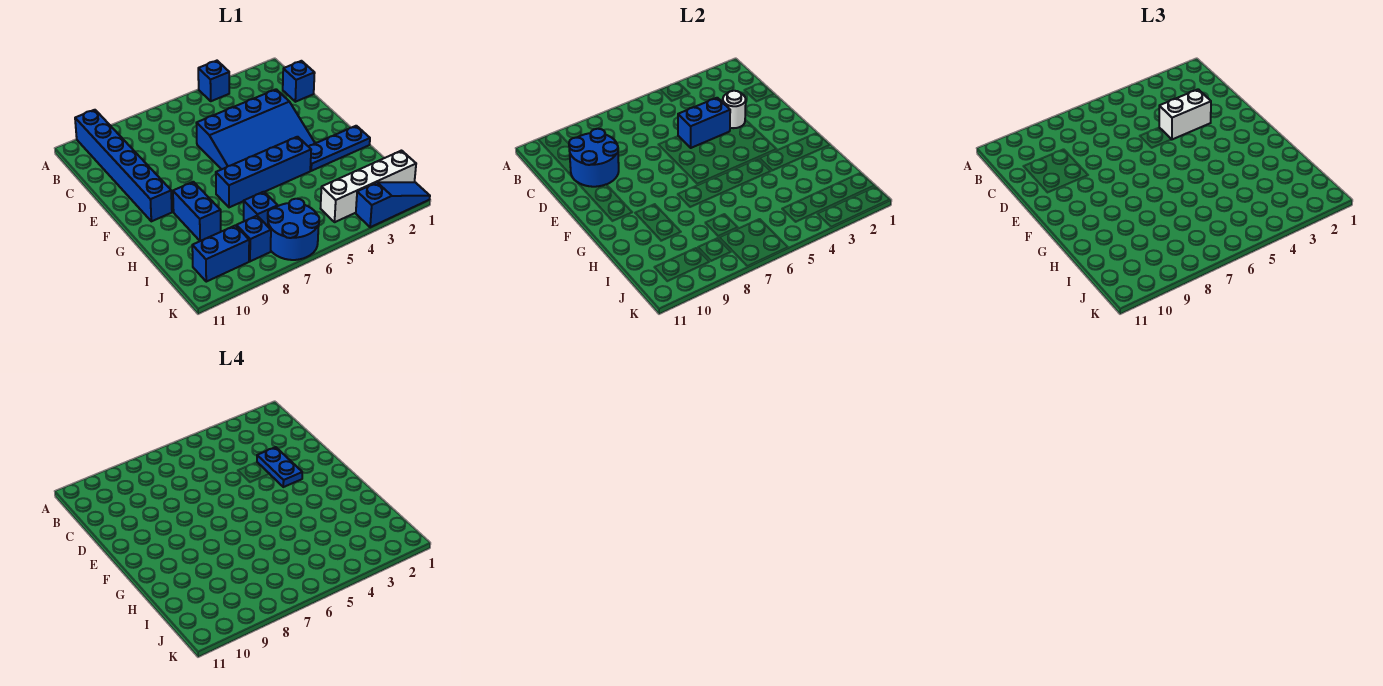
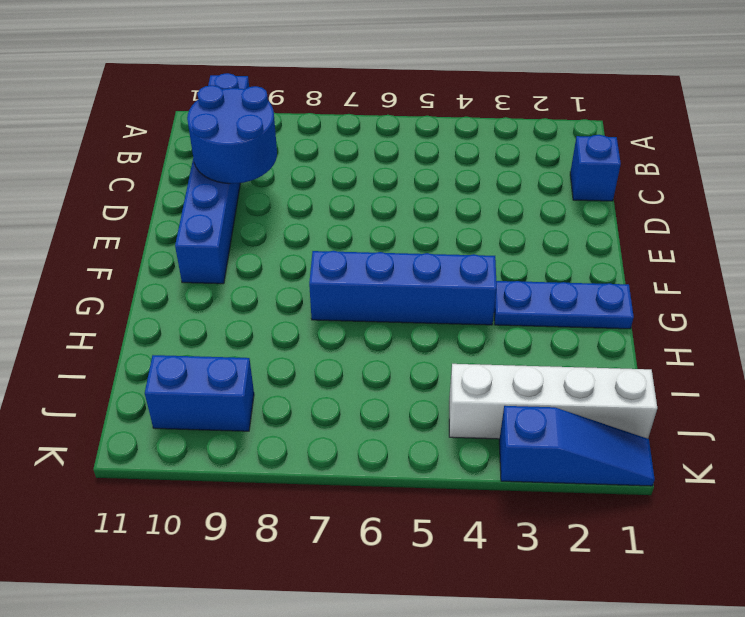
none -> blue 1x1 brick [198,61,229,101]
none -> blue 3x4 slope [196,89,315,170]
none -> blue 1x2 brick [173,182,221,241]

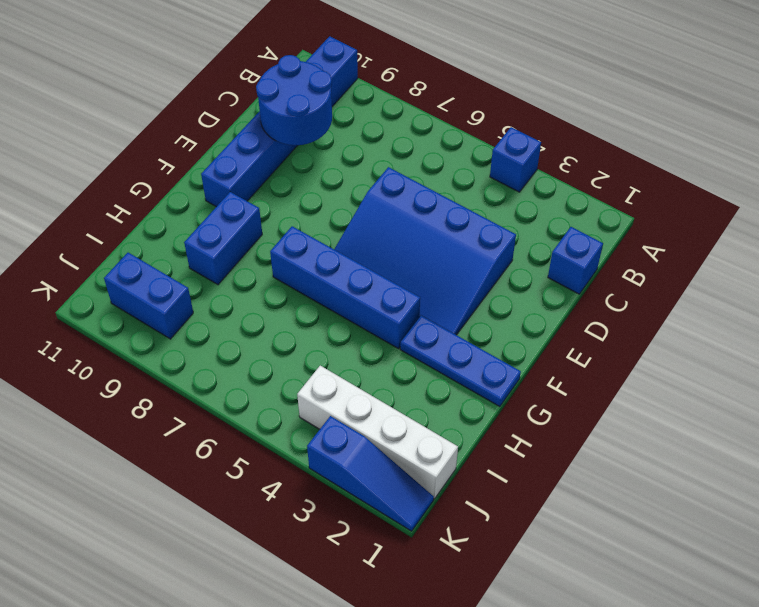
none -> blue 1x1 brick [244,192,278,226]
none -> blue 2x2 round brick [268,199,319,260]
none -> blue 1x1 brick [236,216,271,261]

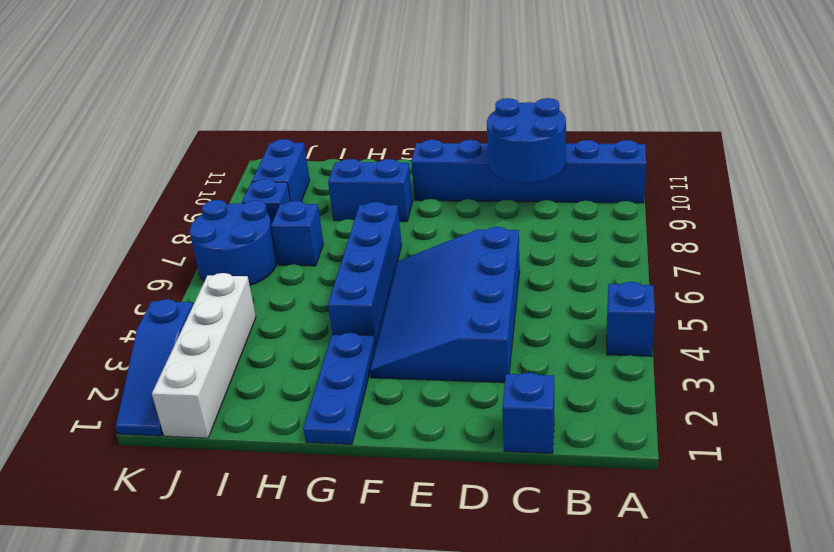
none -> white 1x1 round brick [723,91,746,128]
none -> blue 1x2 brick [678,98,730,148]
none -> white 1x2 brick [1159,89,1211,140]

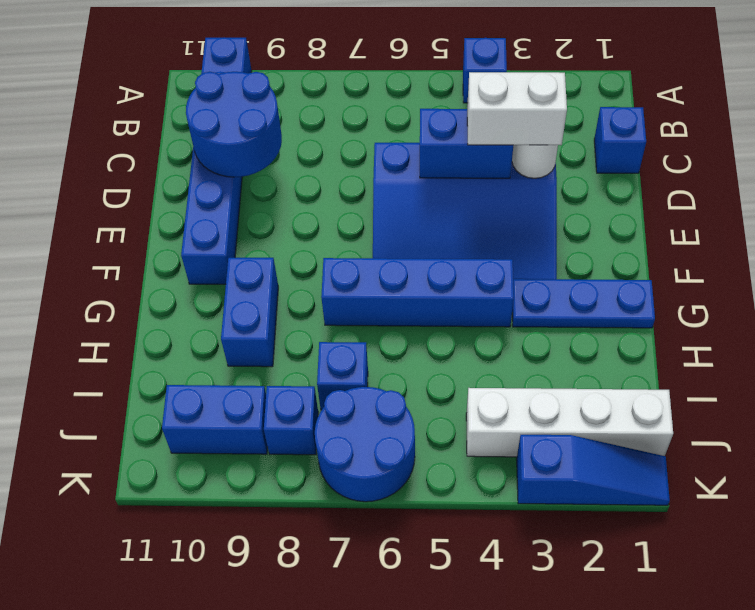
none -> blue 1x2 plate [257,447,302,487]

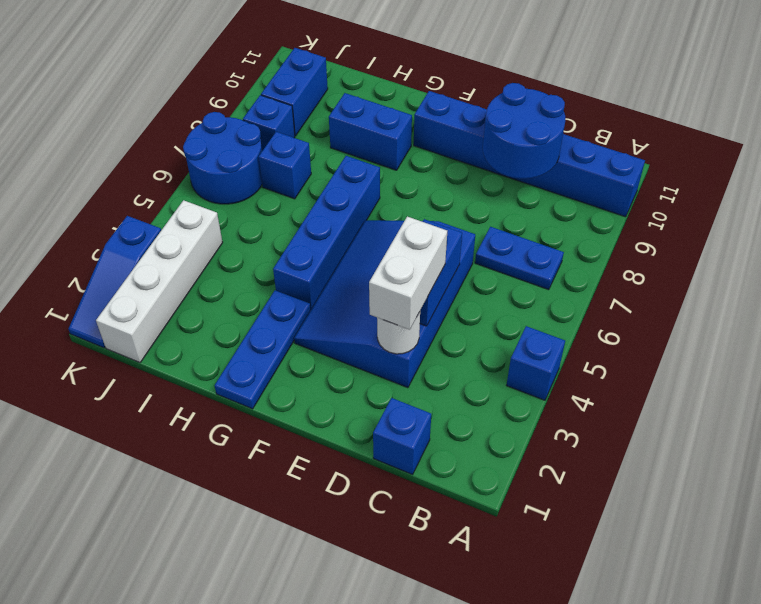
blue 1x2 plate [475,227,564,290] -> blue 1x2 plate moved to [257,447,302,487]

